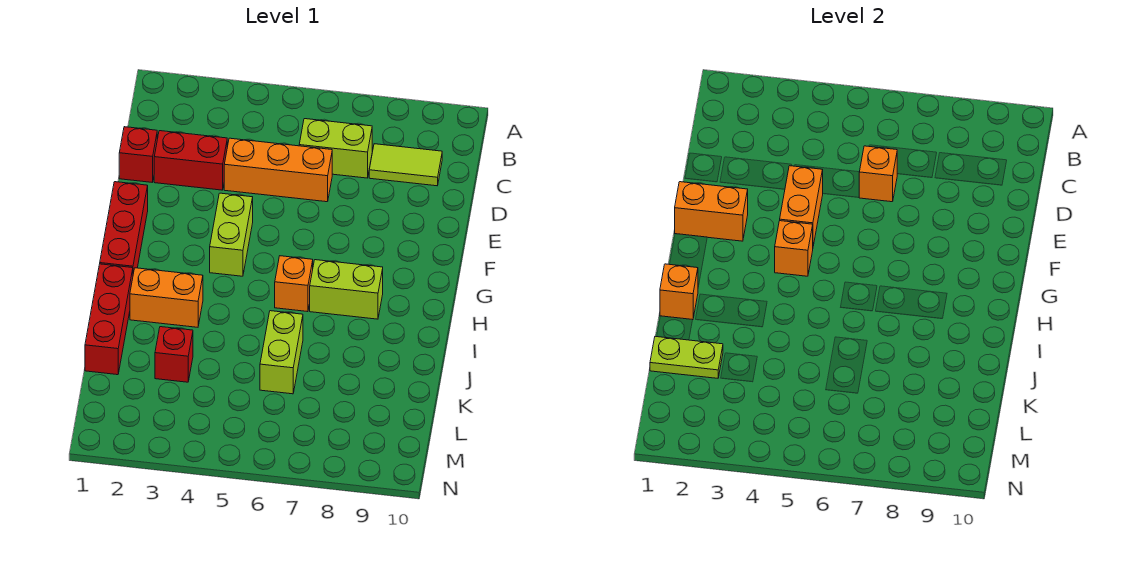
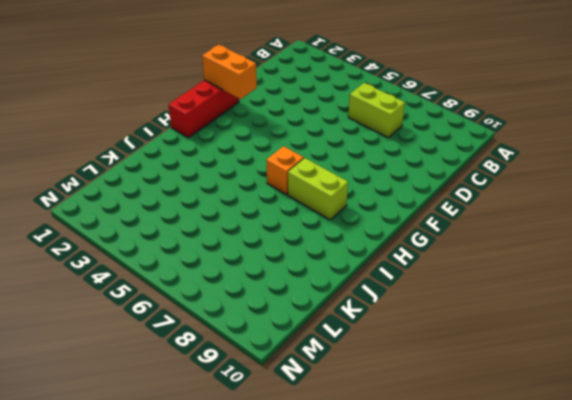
none -> lime 1x2 tile [369,144,442,186]
none -> red 1x1 brick [119,127,157,182]
none -> red 1x2 brick [154,131,227,190]

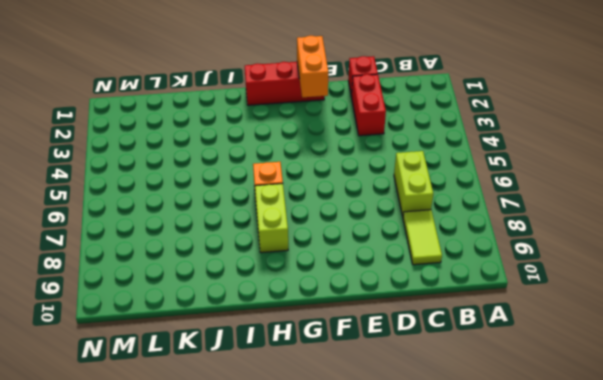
none -> orange 1x3 brick [224,138,332,202]
none -> lime 1x2 brick [210,193,253,276]
none -> red 1x3 brick [85,264,133,375]

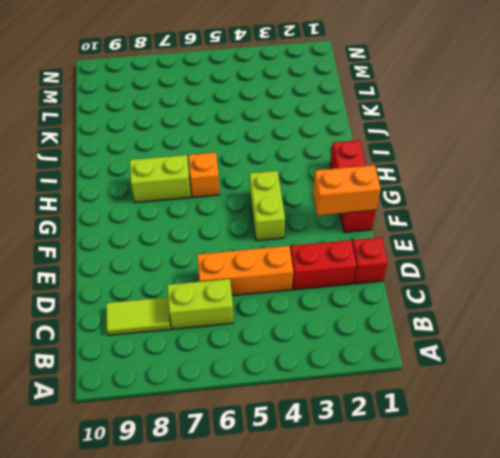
none -> red 1x3 brick [85,264,133,375]
none -> orange 1x2 brick [130,268,203,327]
none -> lime 1x2 brick [260,311,303,394]

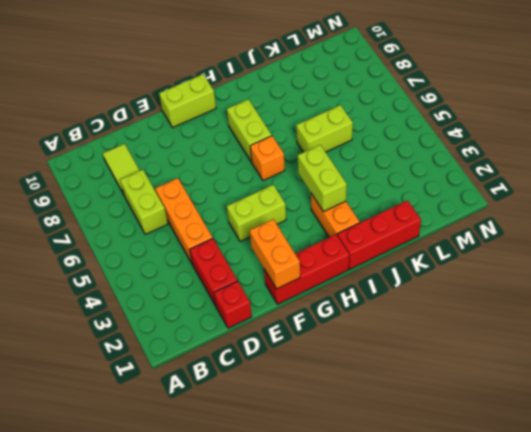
lime 1x2 brick [159,74,216,128] -> none
lime 1x2 brick [298,145,347,212] -> none
none -> red 1x1 brick [155,327,193,382]
none -> orange 1x1 brick [859,146,897,202]
none -> orange 1x2 brick [780,166,823,246]

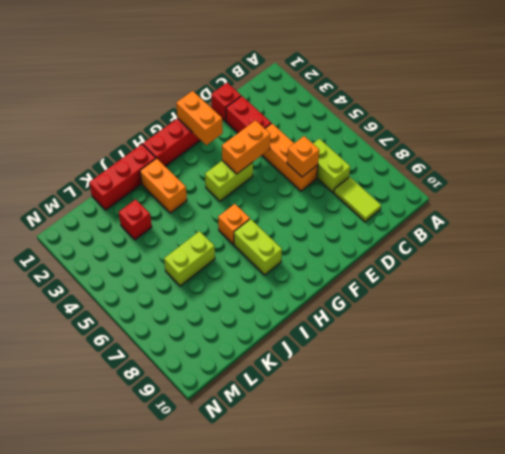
none -> orange 1x1 brick [775,221,813,276]
none -> orange 1x1 brick [660,264,698,320]
none -> lime 1x2 plate [650,336,723,378]

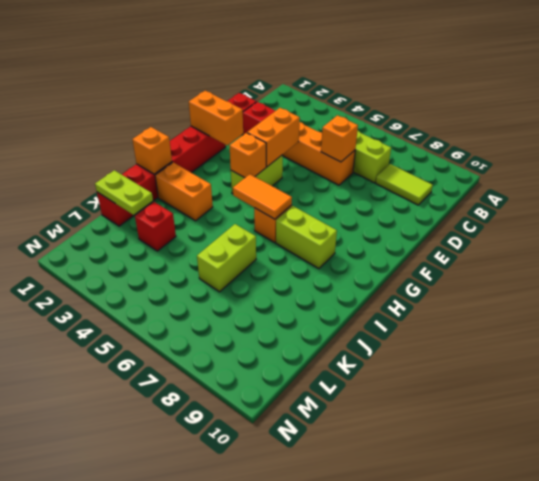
orange 1x2 tile [233,174,292,219] -> none

